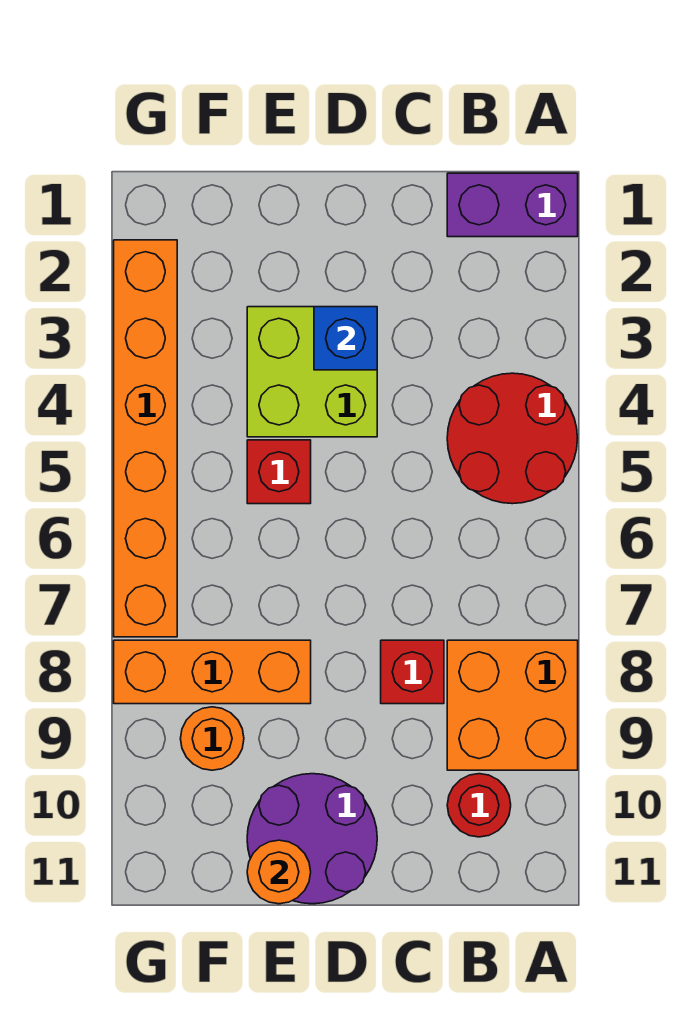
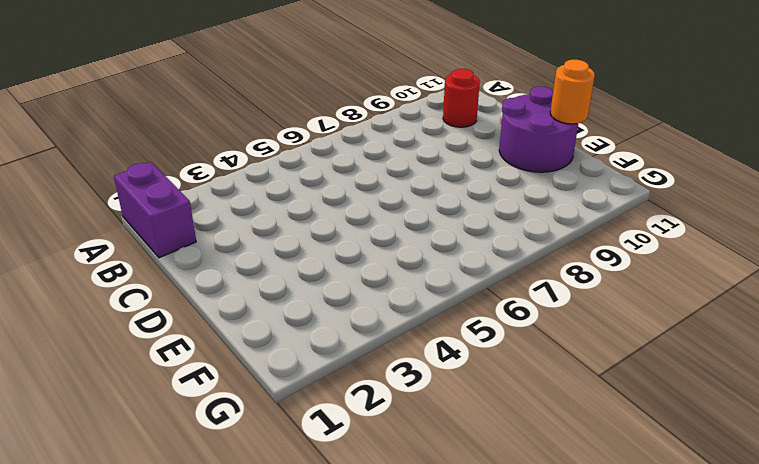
none -> red 2x2 round brick [447,373,577,504]
none -> orange 2x2 brick [447,640,578,770]
none -> red 1x1 brick [381,640,444,704]

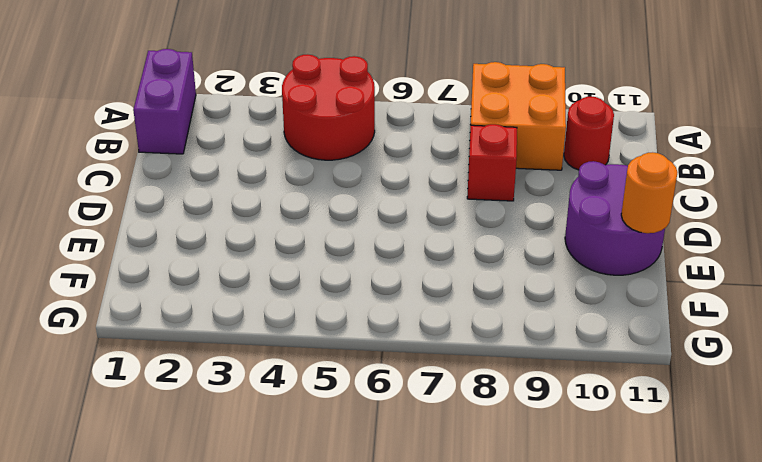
none -> lime 2x2 brick [247,307,377,437]
none -> red 1x1 brick [247,440,311,504]
none -> orange 1x3 brick [114,640,311,704]

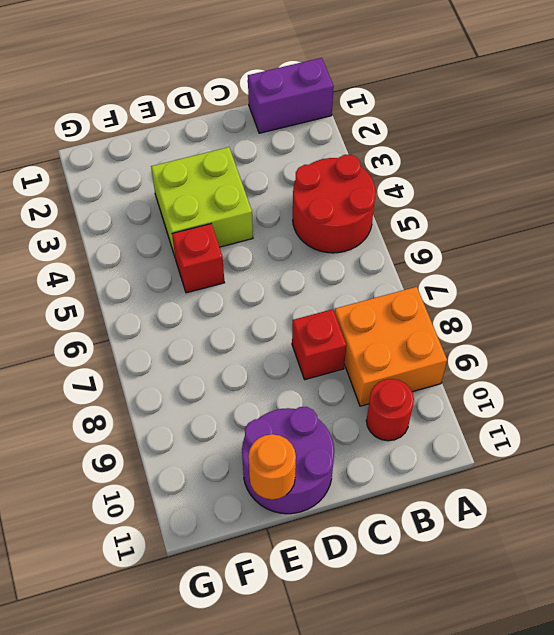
none -> orange 1x3 brick [114,640,311,704]
none -> orange 1x1 round brick [180,707,244,770]
none -> orange 1x6 brick [114,240,177,637]

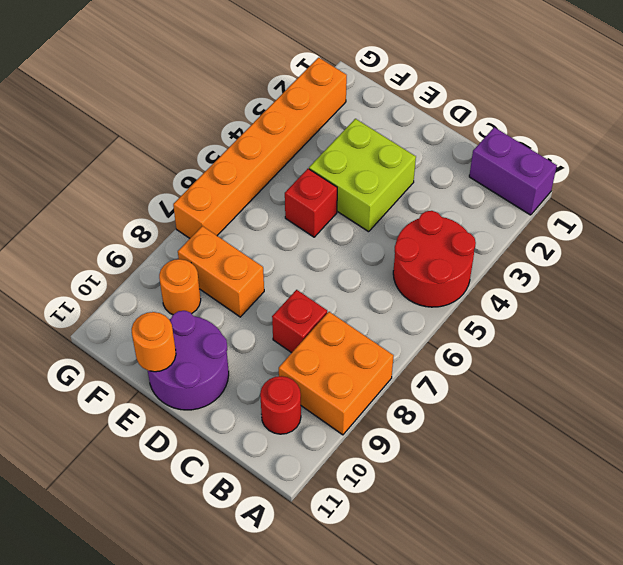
orange 1x2 brick [178,226,264,317] -> orange 1x3 brick [114,640,311,704]
none -> blue 1x1 brick [314,307,377,370]

